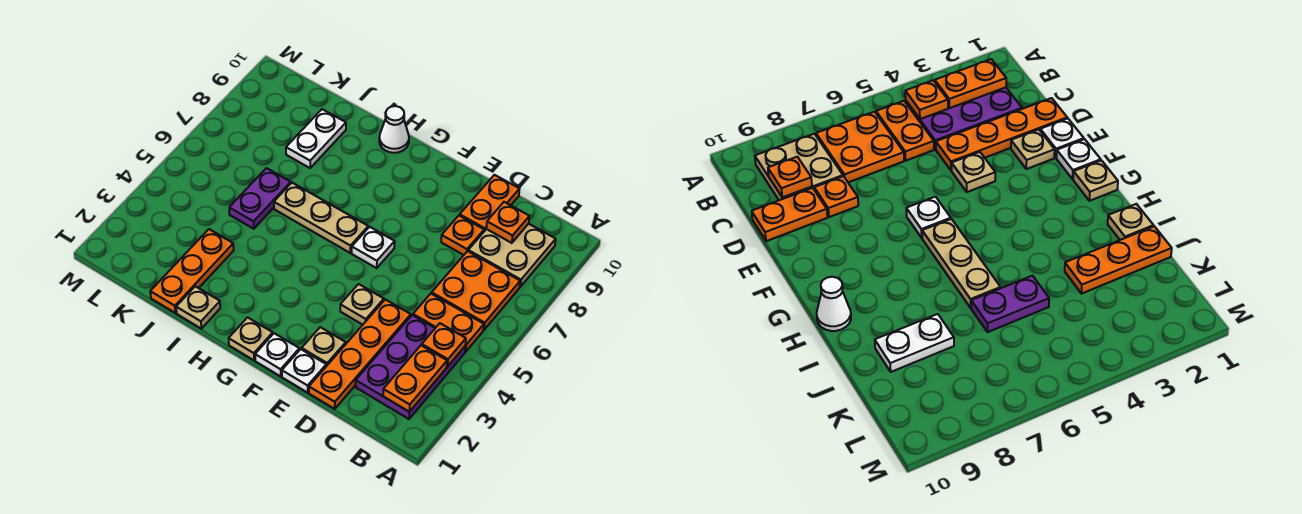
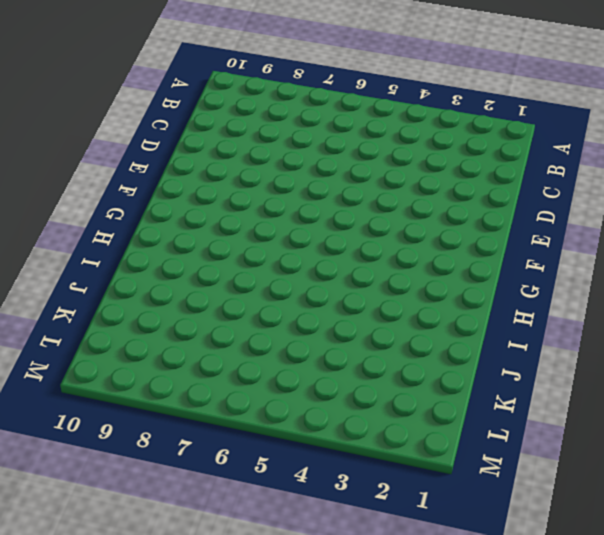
none -> purple 2x3 plate [356,315,465,419]
none -> orange 1x2 plate [413,294,484,352]
none -> orange 2x2 plate [432,251,520,330]

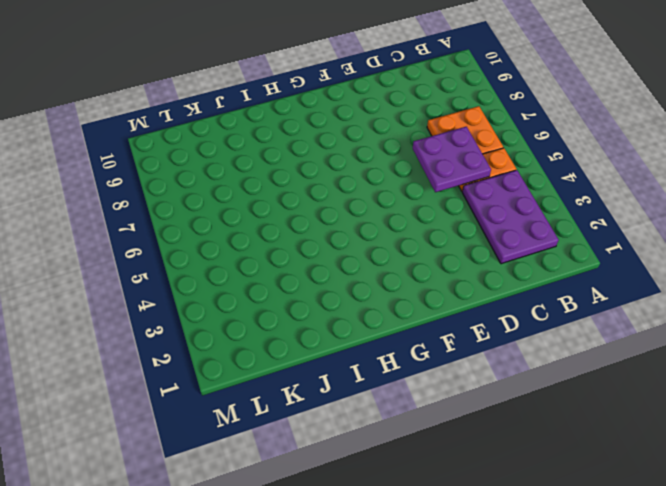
purple 2x2 plate [413,127,491,192] -> none
none -> tan 2x2 plate [468,224,556,287]
none -> orange 1x4 plate [309,299,411,409]
none -> orange 1x1 plate [441,215,484,255]

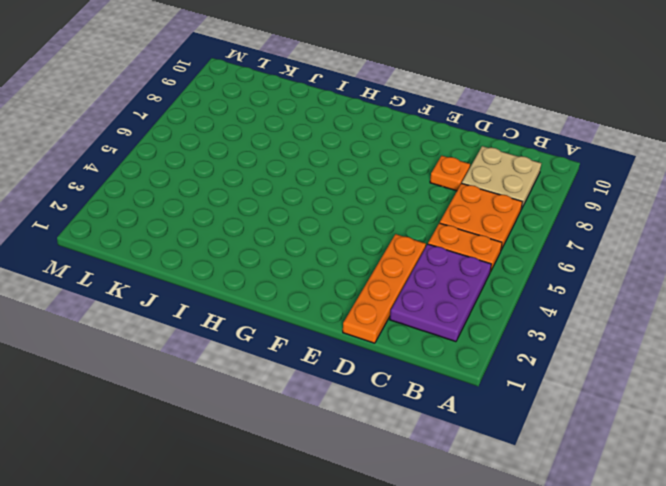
none -> orange 1x2 plate [460,175,519,231]
none -> white 1x1 plate [282,349,326,393]
none -> tan 1x1 plate [302,327,346,366]

